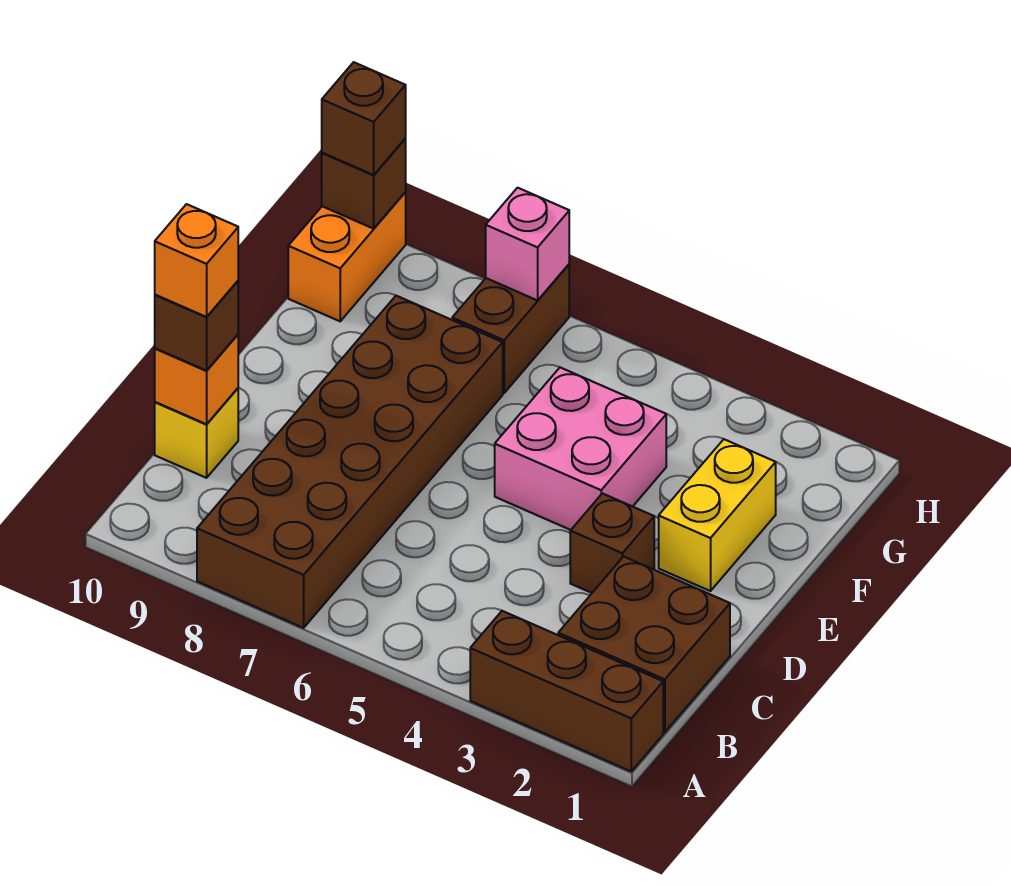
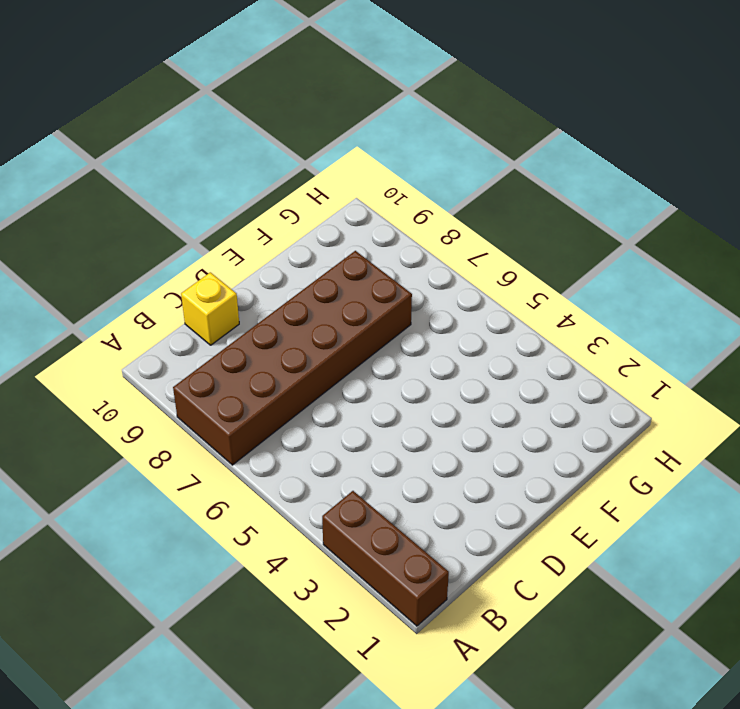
none -> brown 2x2 brick [558,557,730,732]
none -> brown 1x1 brick [570,493,654,593]
none -> yellow 1x2 brick [659,439,776,591]

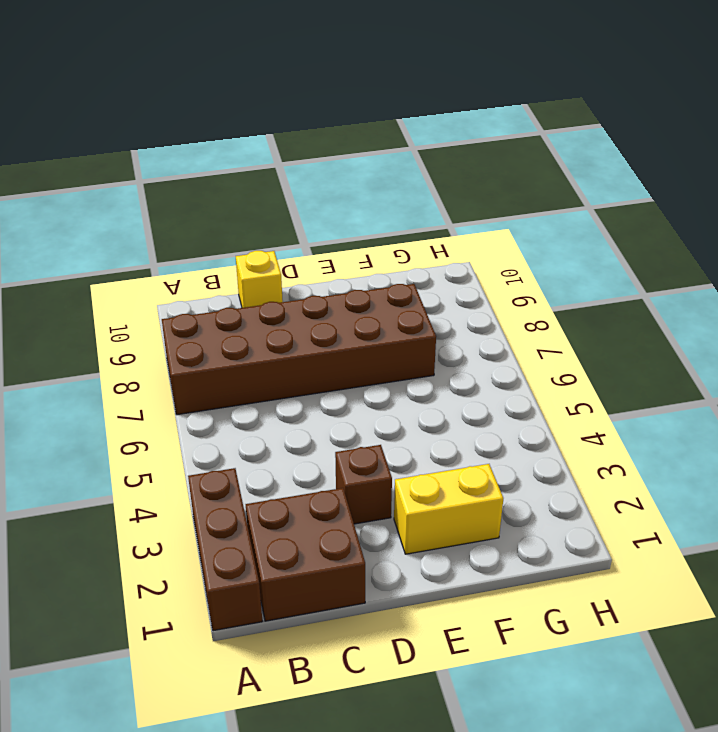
none -> pink 2x2 brick [495,368,666,530]
none -> brown 1x2 brick [452,265,569,393]
none -> orange 1x2 brick [288,192,406,321]

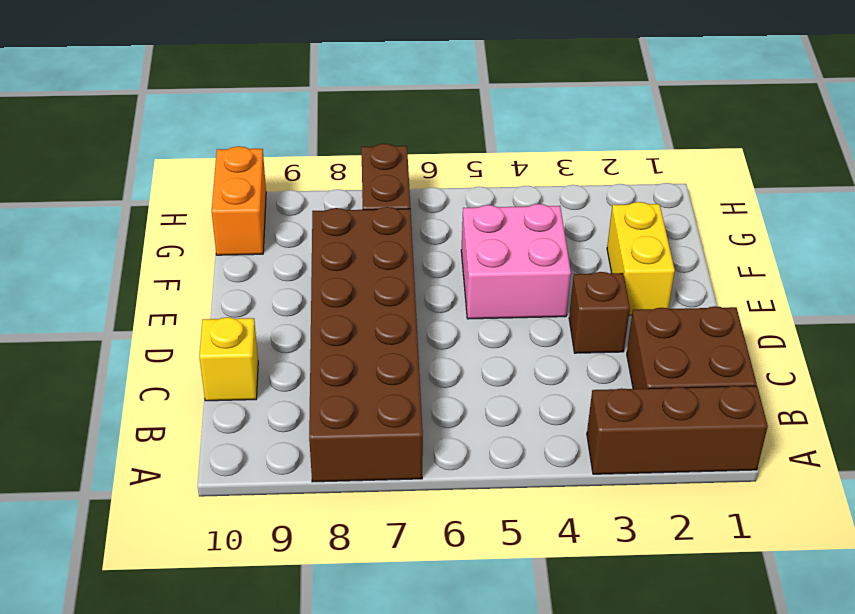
none -> orange 1x1 brick [155,335,238,424]
none -> pink 1x1 brick [486,188,569,300]
none -> brown 1x1 brick [322,139,406,229]

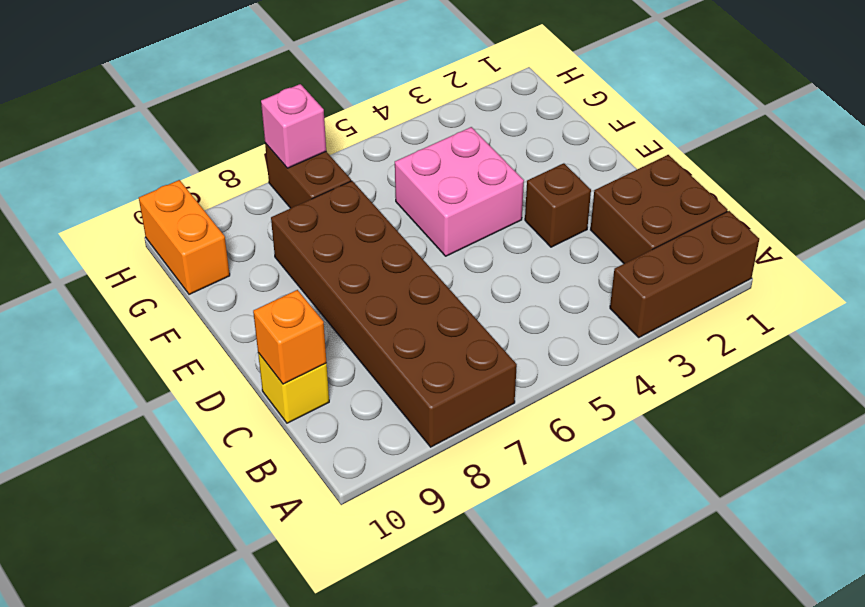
none -> yellow 1x2 brick [659,439,776,591]
none -> brown 1x1 brick [322,139,406,229]
none -> brown 1x1 brick [155,281,238,371]

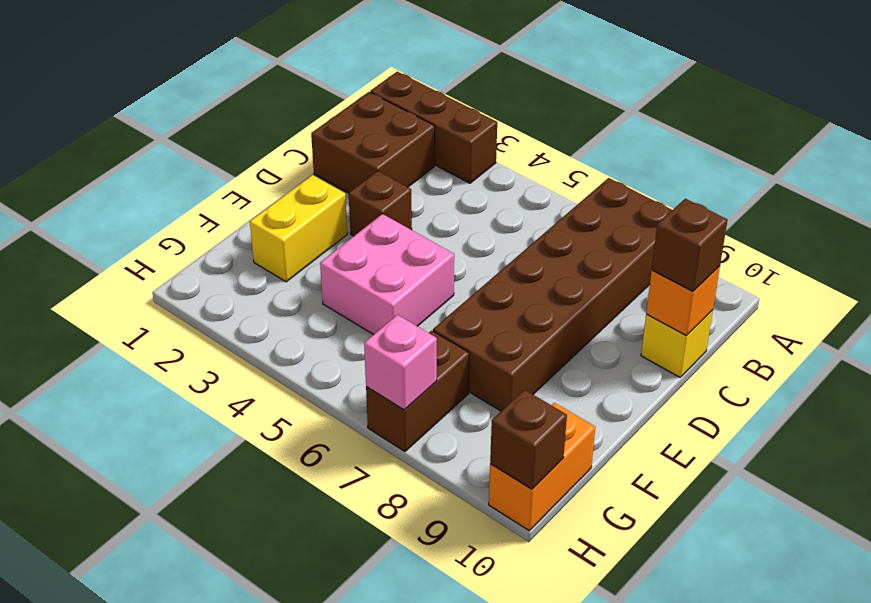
none -> brown 1x1 brick [322,62,406,175]
none -> orange 1x1 brick [155,204,238,317]

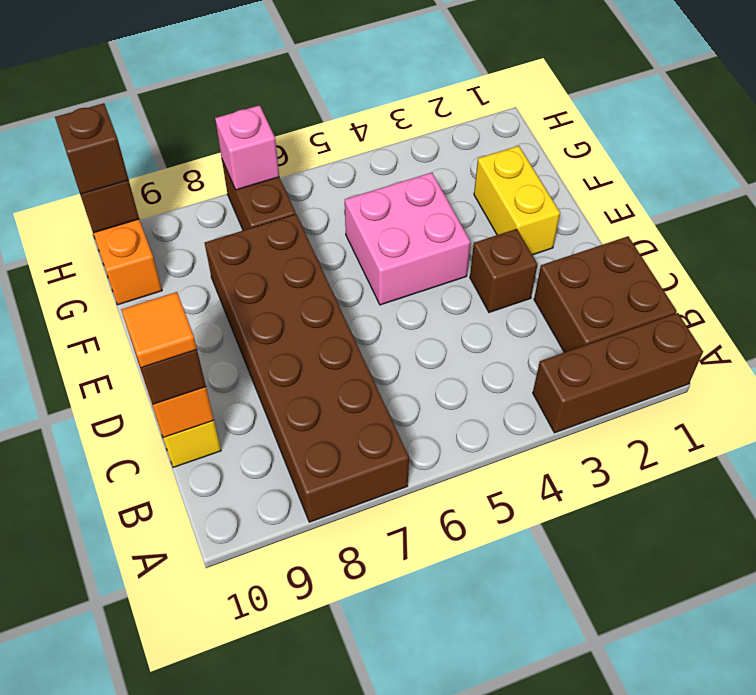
orange 1x1 tile [121,292,197,368] -> orange 1x1 brick [155,204,238,317]

